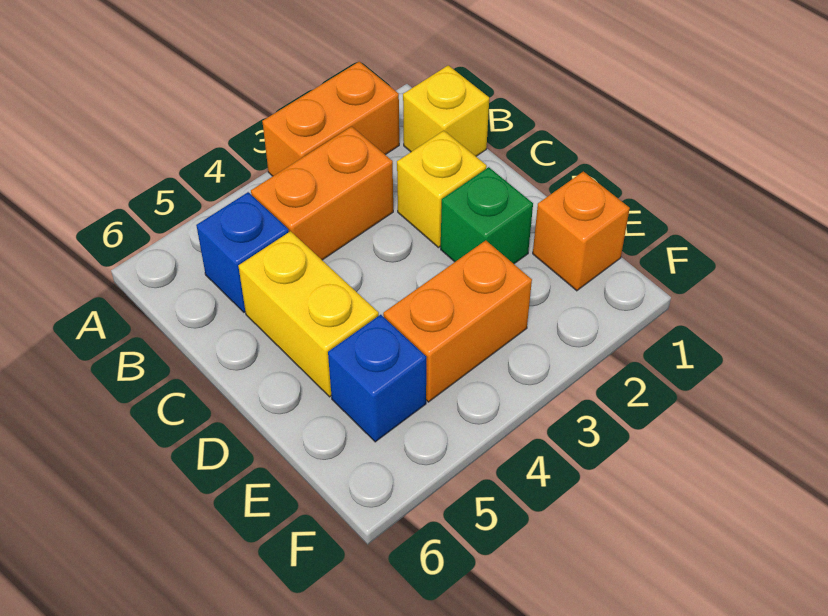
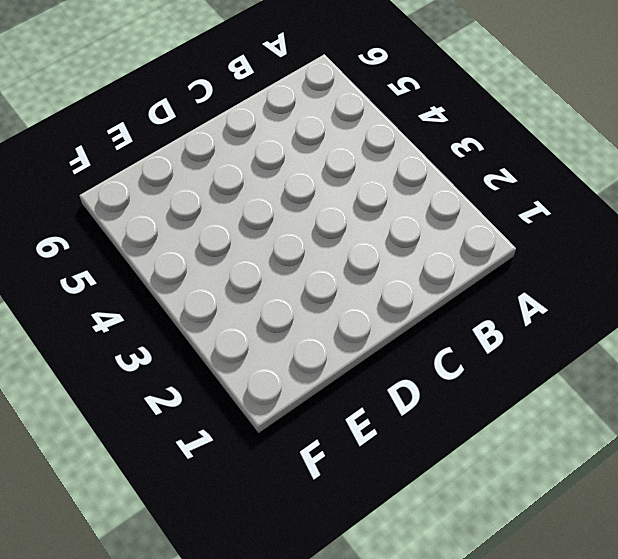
none -> orange 1x2 brick [262,62,399,176]
none -> yellow 1x1 brick [403,65,489,156]

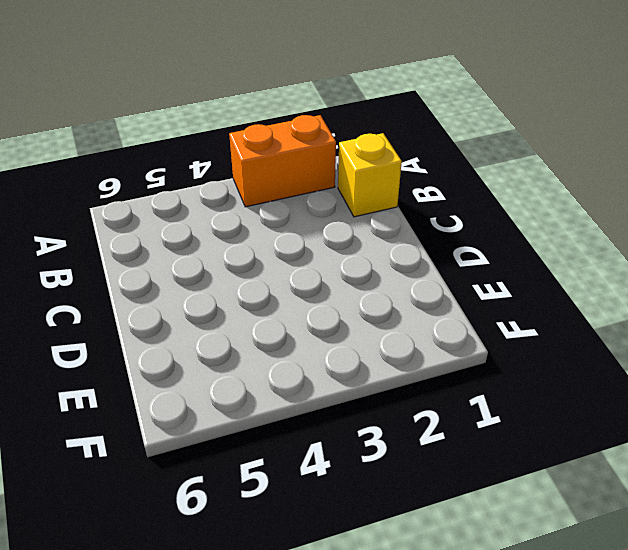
none -> orange 1x2 brick [251,127,393,260]
none -> blue 1x1 brick [196,192,289,312]

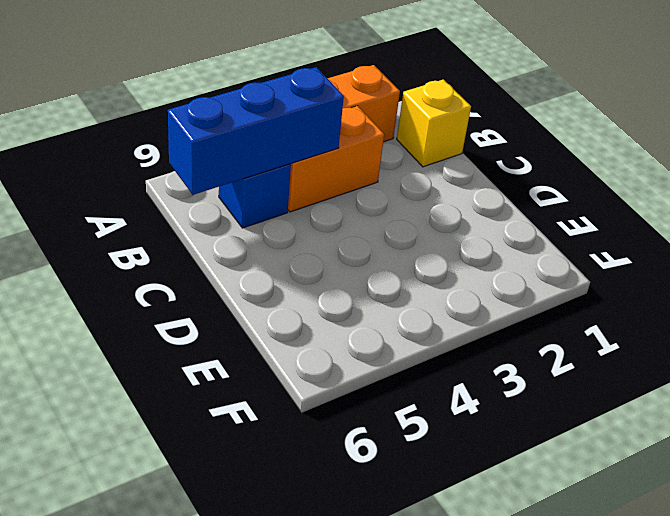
blue 1x3 brick [168,67,344,195] -> none
none -> yellow 1x1 brick [397,131,487,248]
none -> yellow 1x2 brick [238,231,379,397]

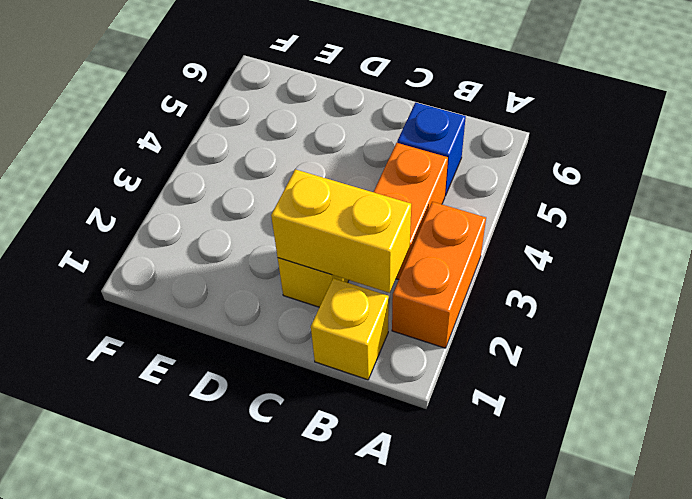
yellow 1x2 brick [271,169,411,293] -> yellow 1x2 brick moved to [238,231,379,397]
none -> green 1x1 brick [441,167,533,264]
none -> orange 1x1 brick [533,171,630,291]

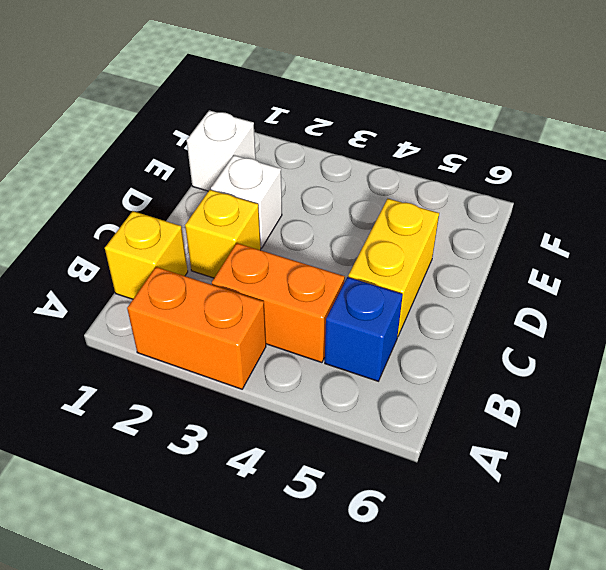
white 1x1 brick [211,155,282,248] -> green 1x1 brick [441,167,533,264]
white 1x1 brick [187,110,256,191] -> orange 1x1 brick [533,171,630,291]
none -> orange 1x2 brick [383,240,532,402]
none -> blue 1x1 brick [328,315,426,442]

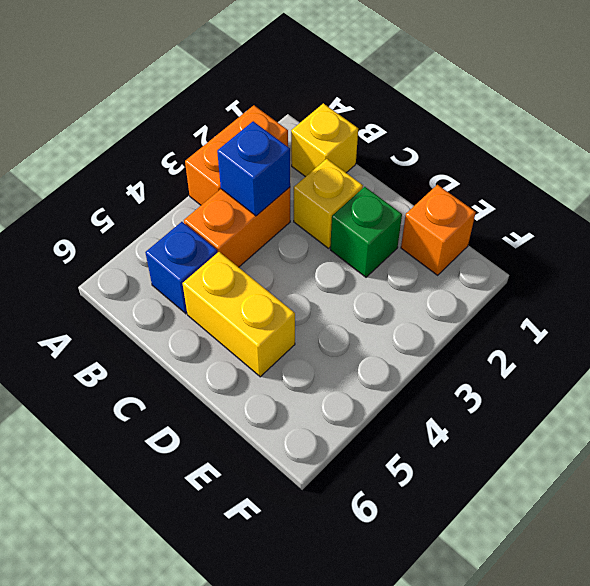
blue 1x1 brick [217,121,290,216] -> blue 1x1 brick moved to [328,315,426,442]
none -> orange 1x2 brick [383,240,532,402]

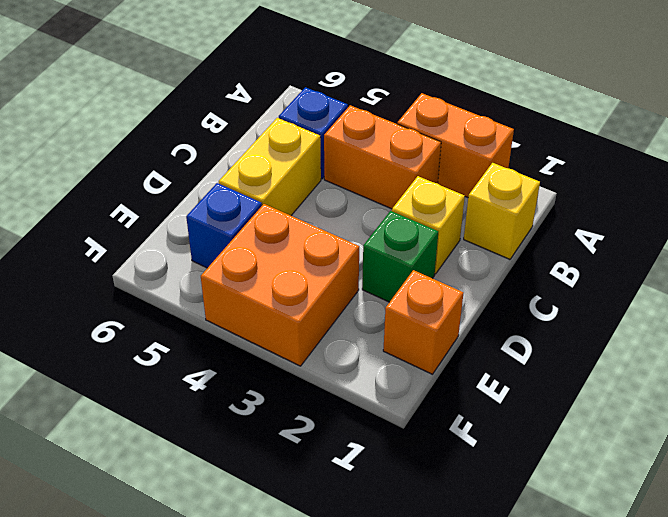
orange 2x2 brick [201,204,359,366] -> orange 1x2 brick [383,240,532,402]

